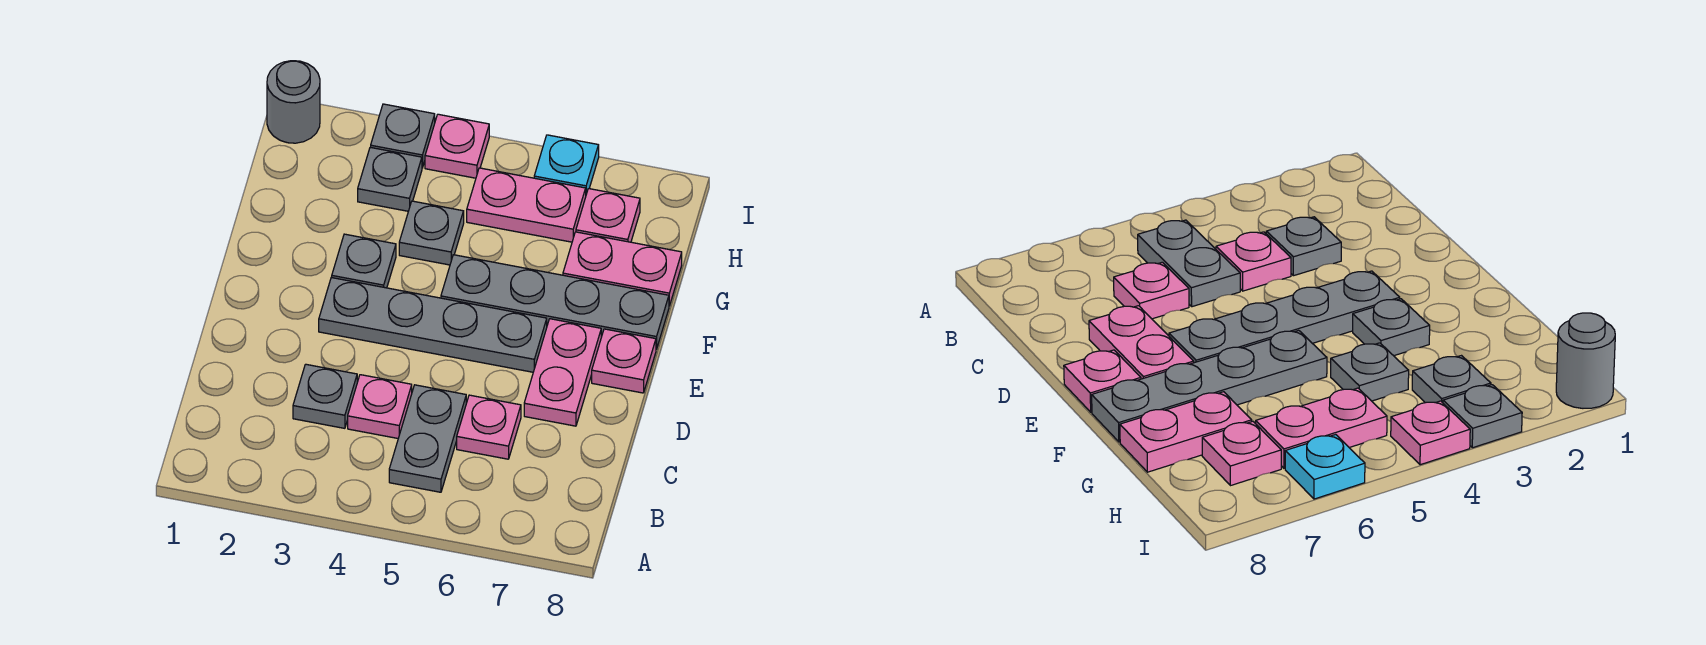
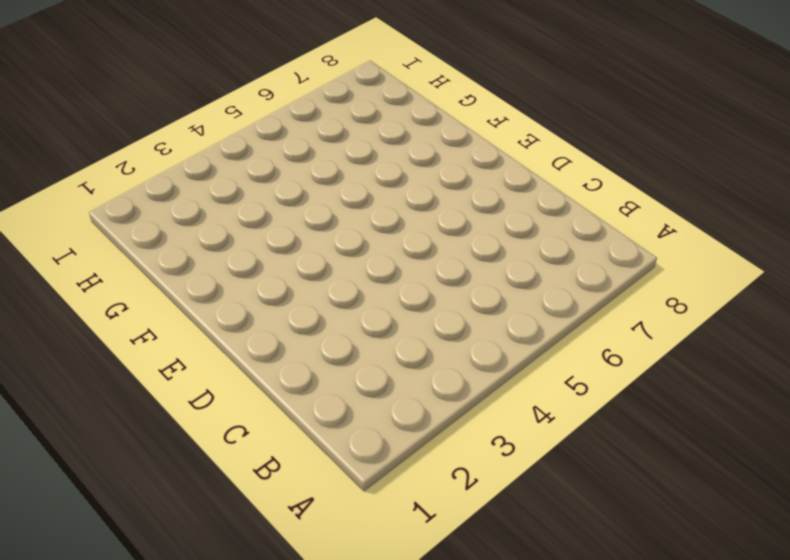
none -> grey 1x2 plate [389,385,466,492]
none -> grey 1x1 plate [293,364,357,428]
none -> pink 1x1 plate [348,375,412,438]

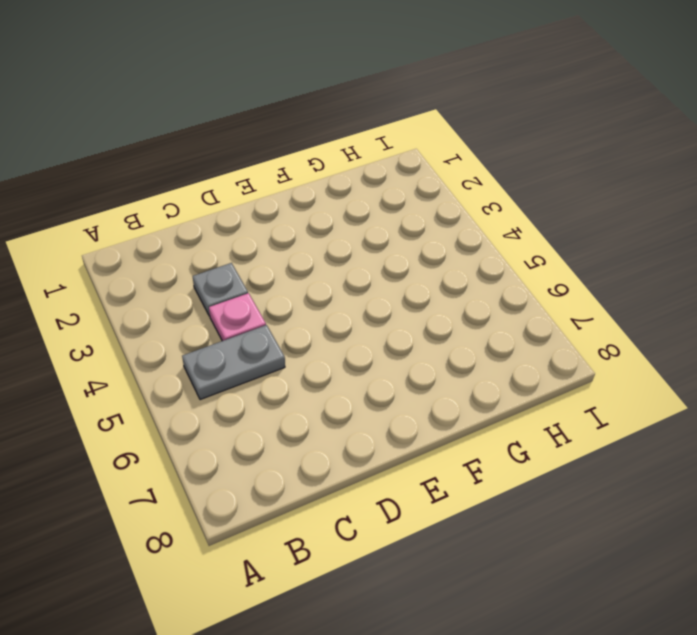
none -> pink 1x1 plate [457,395,521,459]
none -> pink 1x2 plate [524,319,601,426]
none -> grey 1x4 plate [319,277,547,372]

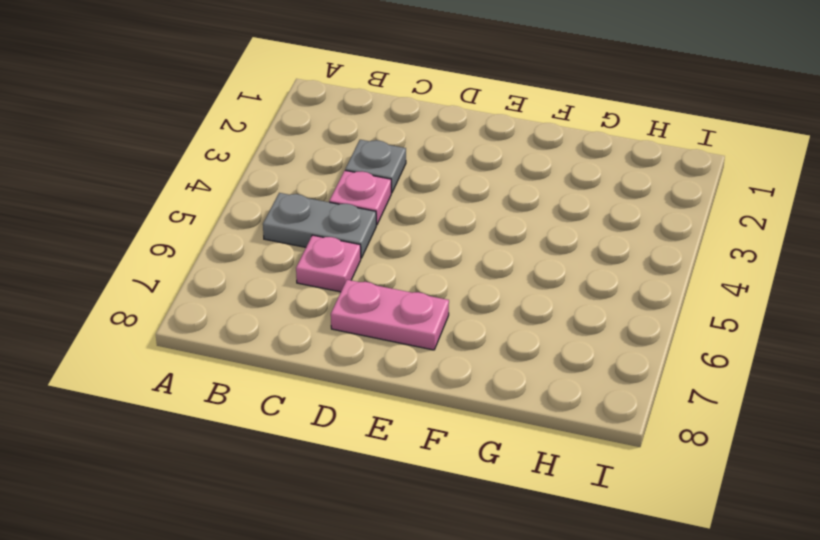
none -> grey 1x4 plate [319,277,547,372]
none -> pink 1x1 plate [592,329,656,393]
none -> grey 1x1 plate [332,234,396,288]

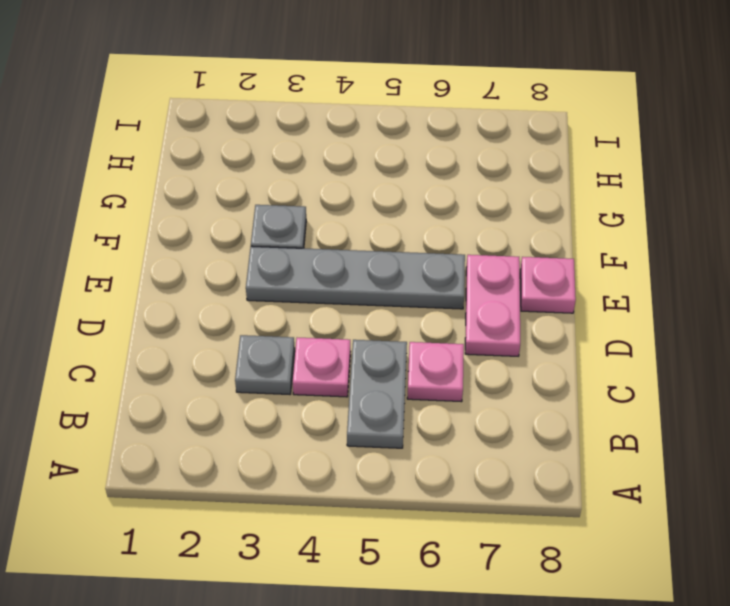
none -> grey 1x4 plate [441,255,669,349]
none -> grey 1x1 plate [399,201,464,265]
none -> pink 1x2 plate [563,232,682,306]

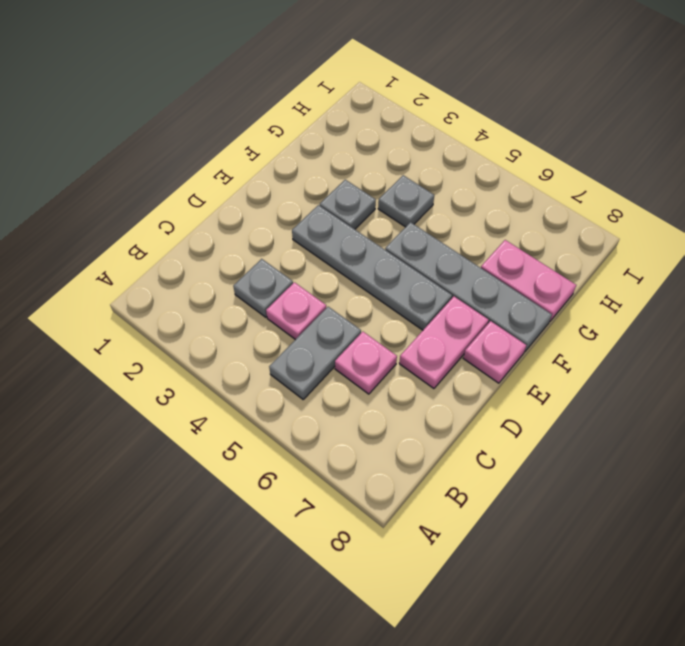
none -> grey 1x1 plate [358,147,422,211]
none -> pink 1x2 plate [467,168,586,242]
none -> pink 1x1 plate [576,189,640,242]

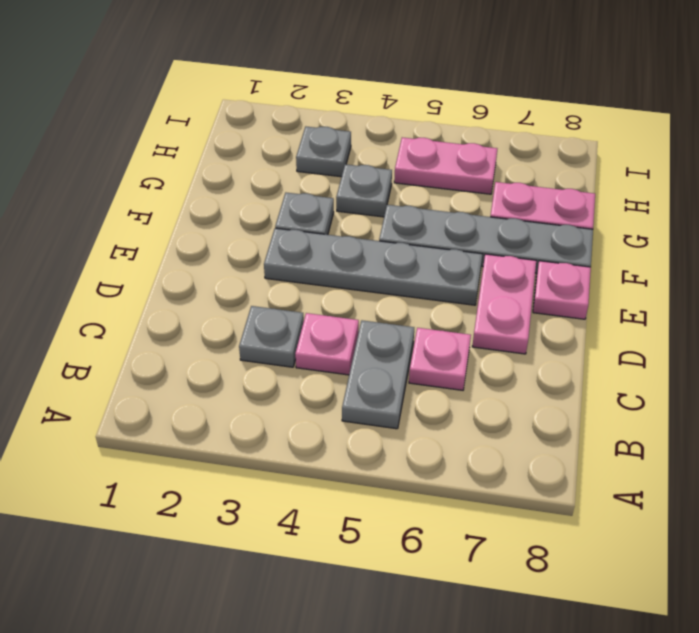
none -> pink 1x1 plate [576,189,640,242]
none -> grey 1x1 round brick [267,61,320,143]
none -> grey 1x1 plate [371,104,435,168]

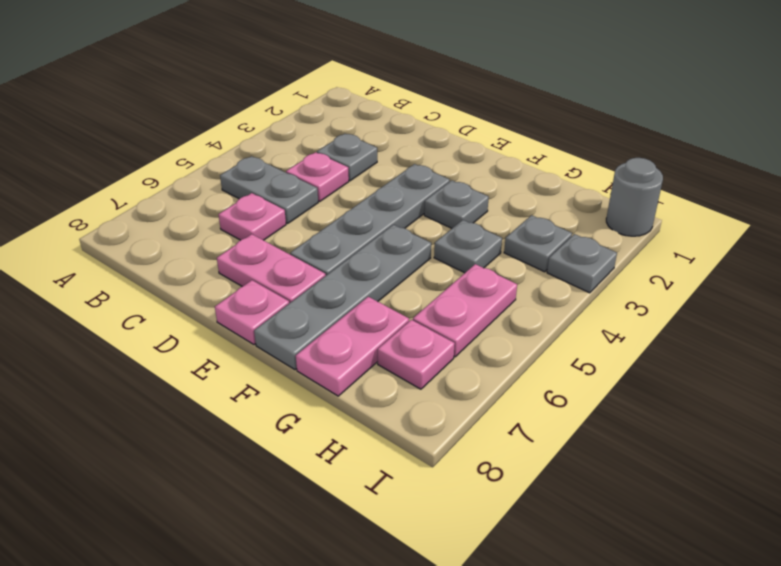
none -> pink 1x1 plate [425,114,489,178]
none -> cyan 1x1 plate [534,135,599,194]

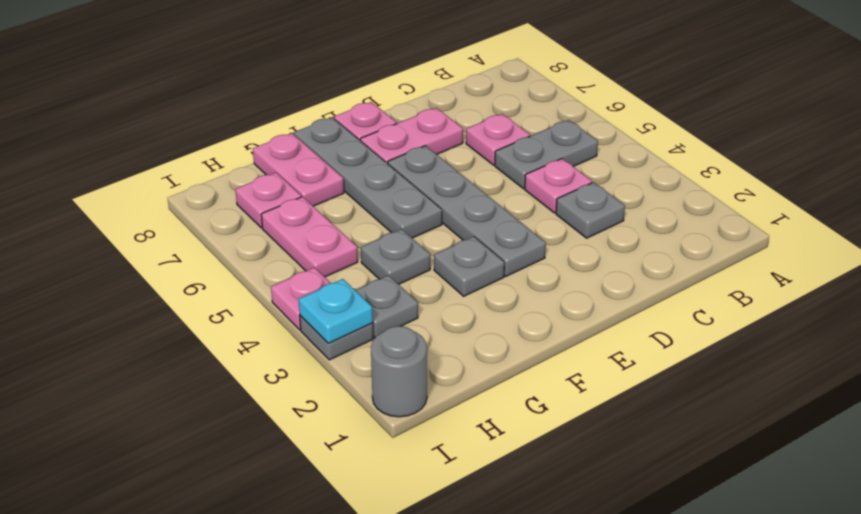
cyan 1x1 plate [299,279,373,343] -> cyan 1x1 plate moved to [534,135,599,194]

